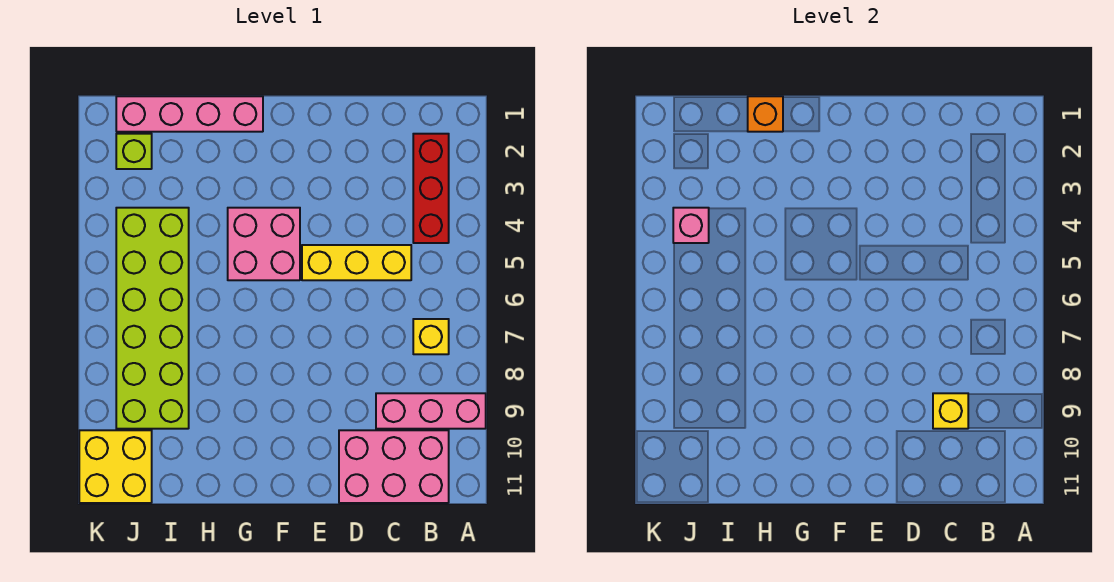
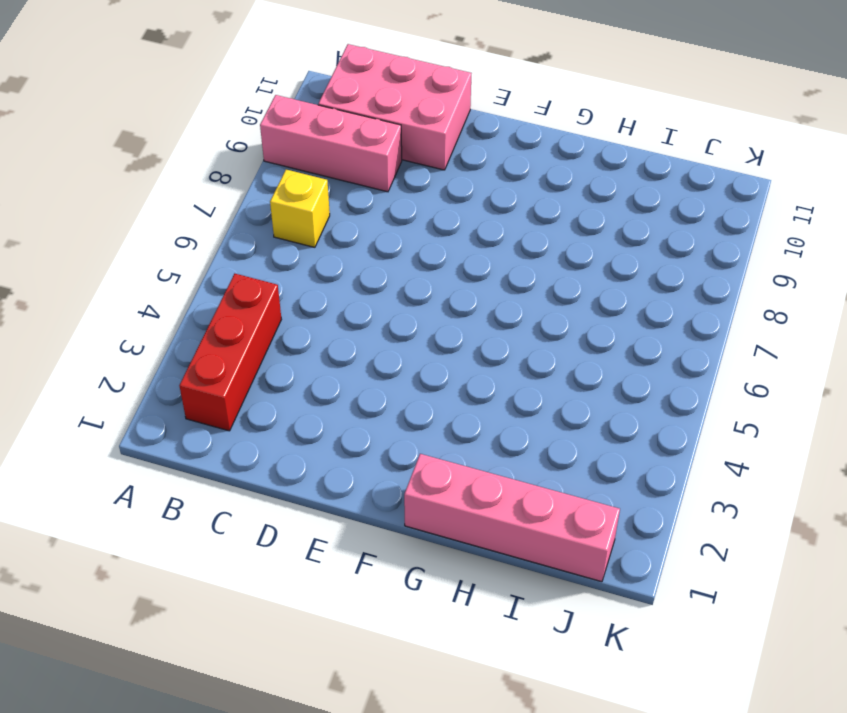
none -> yellow 1x3 brick [302,245,411,280]
none -> pink 2x2 brick [228,208,300,280]
none -> lime 2x6 brick [116,208,189,429]

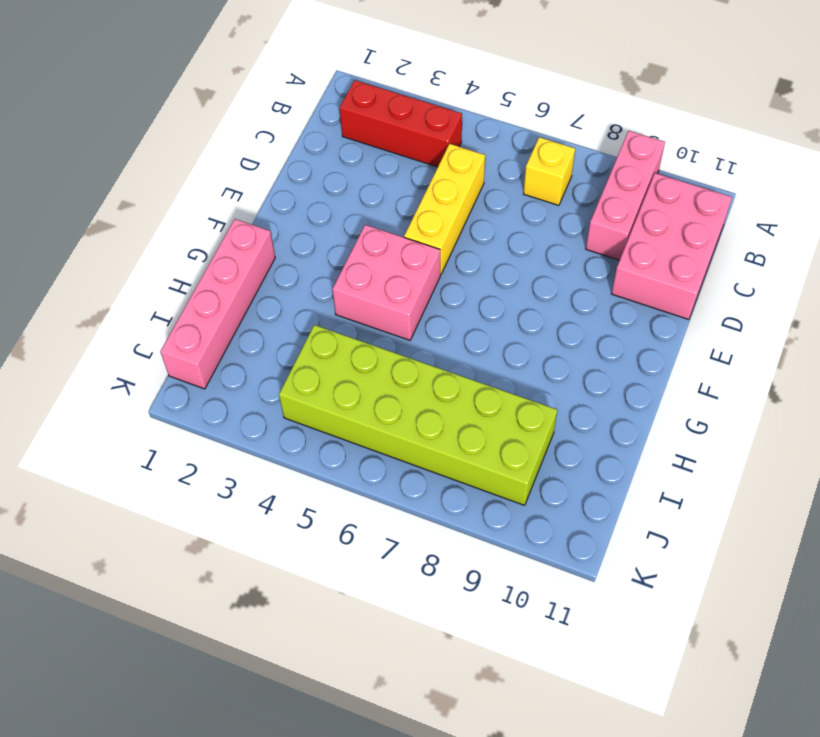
none -> lime 1x1 brick [116,134,152,169]
none -> yellow 2x2 brick [79,430,152,503]
none -> yellow 1x1 brick [933,393,968,429]

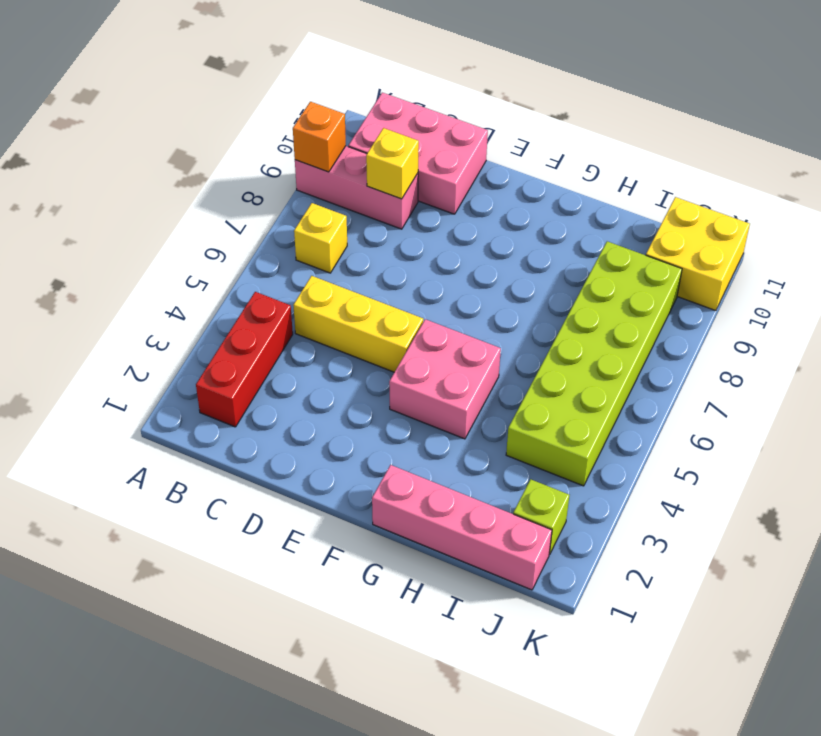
orange 1x1 brick [293,102,346,172] -> orange 1x1 brick moved to [748,96,783,132]
none -> pink 1x1 brick [673,208,709,243]

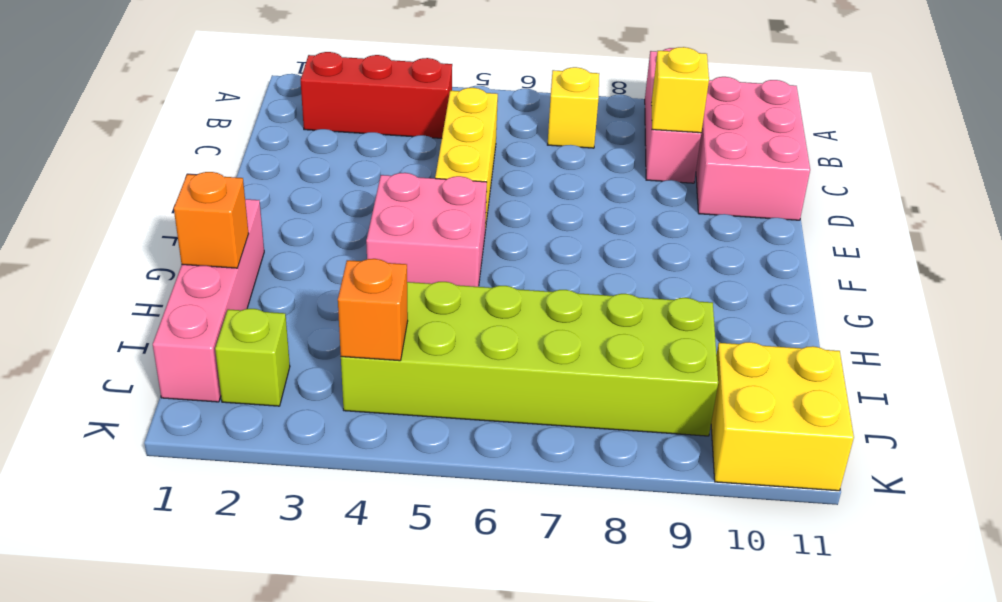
orange 1x1 brick [338,259,408,361] -> pink 1x1 brick [673,208,709,243]

